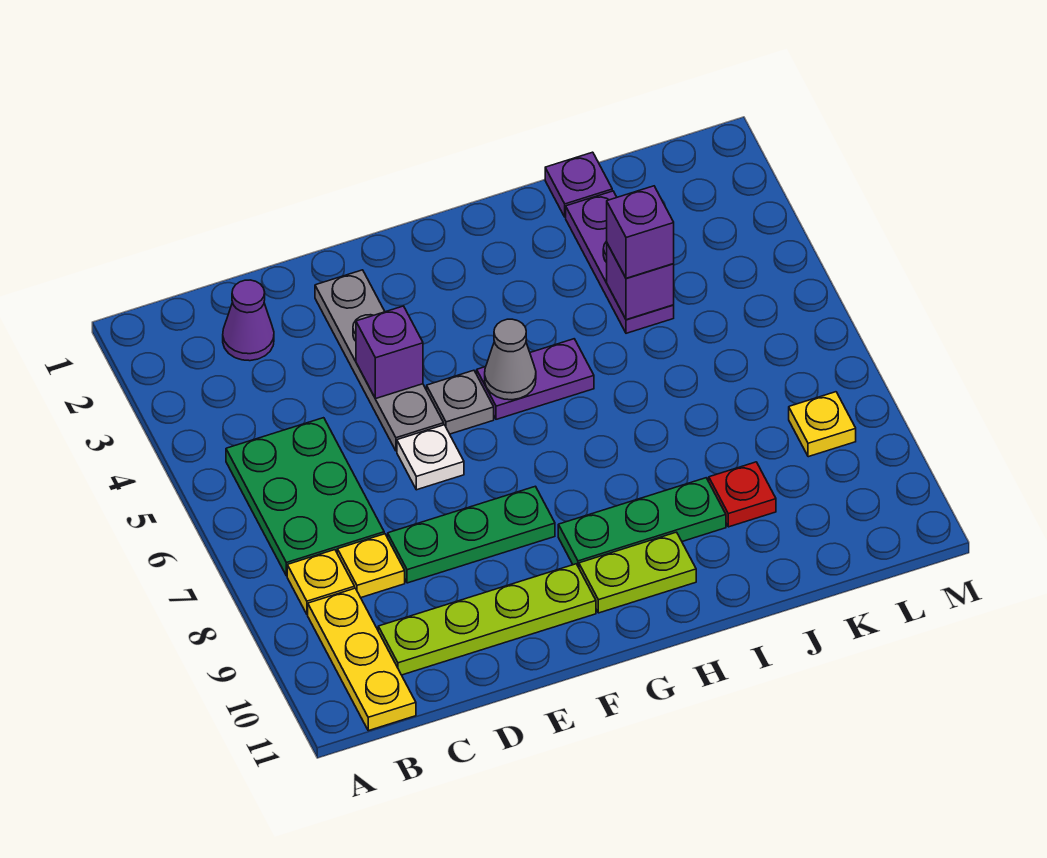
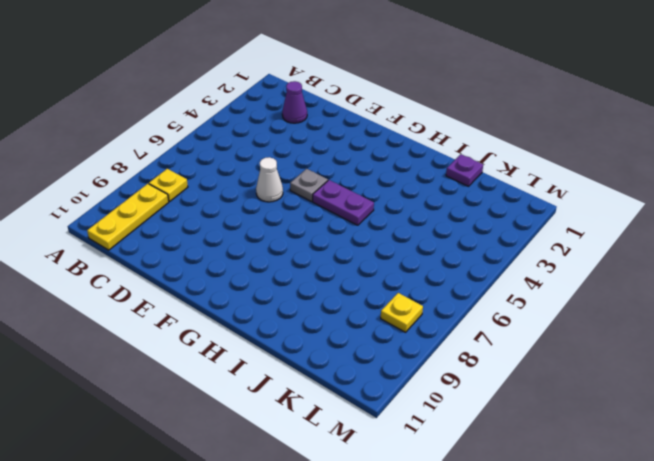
white 1x1 cone [256,157,283,202] -> white 1x1 plate [397,425,464,490]
none -> green 2x3 plate [226,418,384,576]
none -> yellow 1x1 plate [337,534,405,598]
none -> lime 1x4 plate [378,564,596,675]

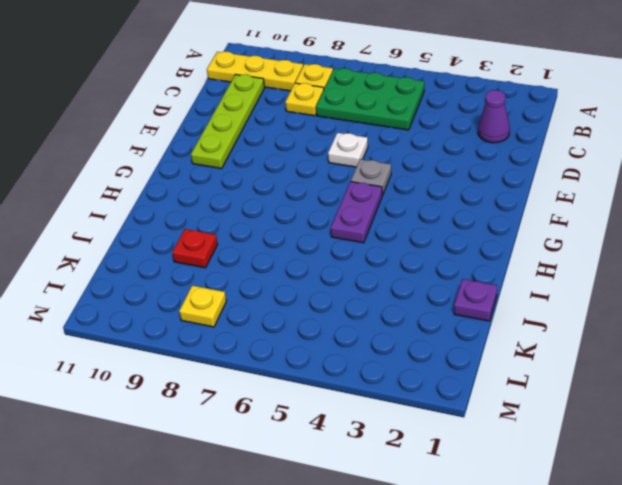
none -> green 1x3 plate [388,486,555,583]
none -> grey 1x4 plate [315,270,444,451]
none -> green 1x3 plate [558,478,726,567]

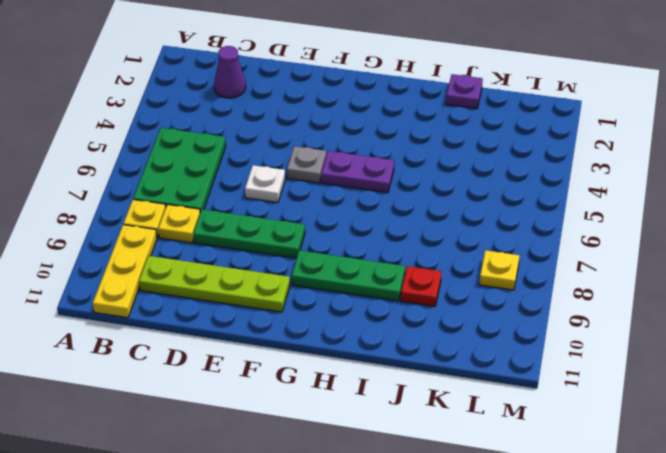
none -> grey 1x4 plate [315,270,444,451]
none -> lime 1x2 plate [579,532,696,613]
none -> purple 1x3 plate [566,191,674,333]

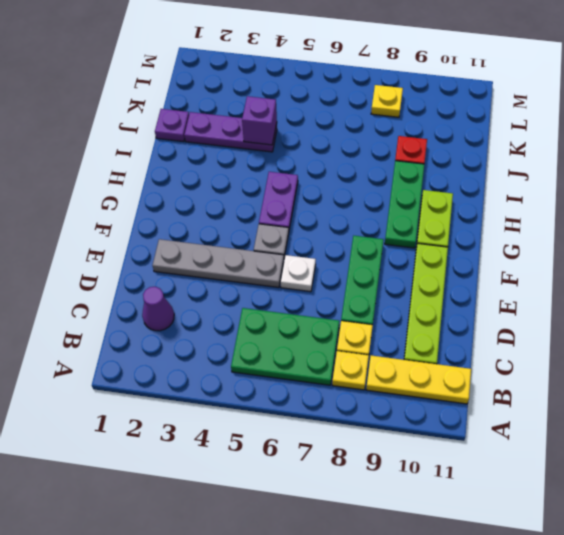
none -> purple 1x1 brick [356,306,423,399]
none -> grey 1x1 cone [485,319,536,400]
none -> purple 1x1 brick [607,186,674,278]

